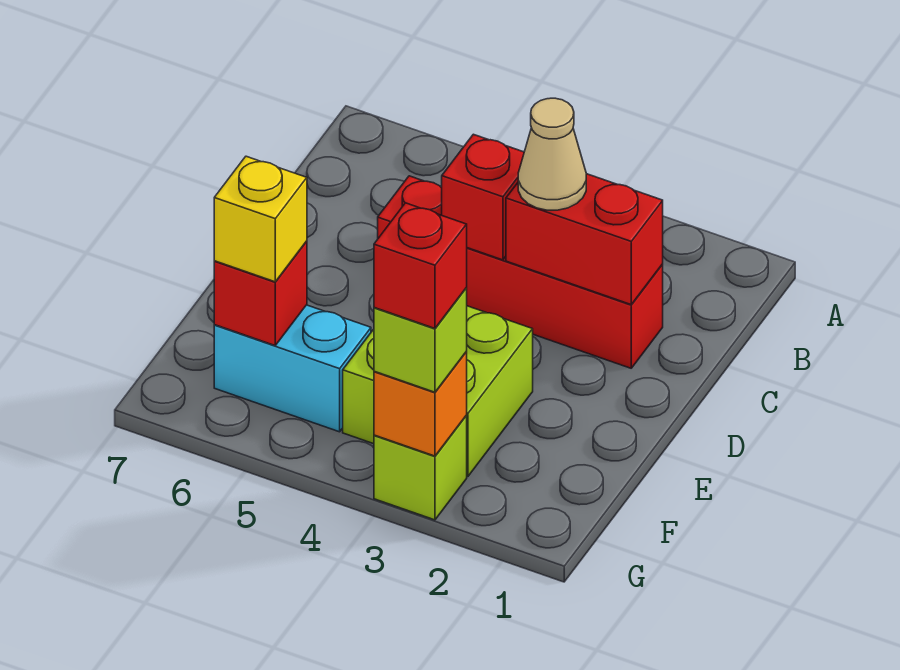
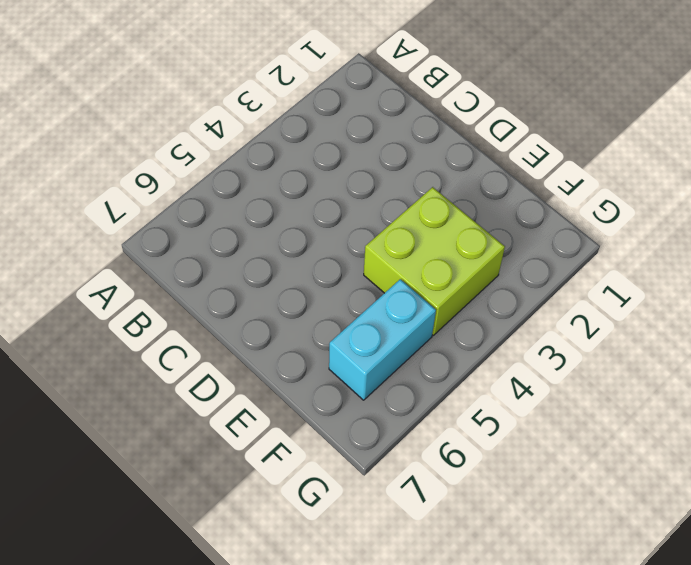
none -> red 1x4 brick [378,176,663,368]
none -> lime 1x1 brick [374,416,467,520]
none -> red 1x2 brick [506,174,663,305]

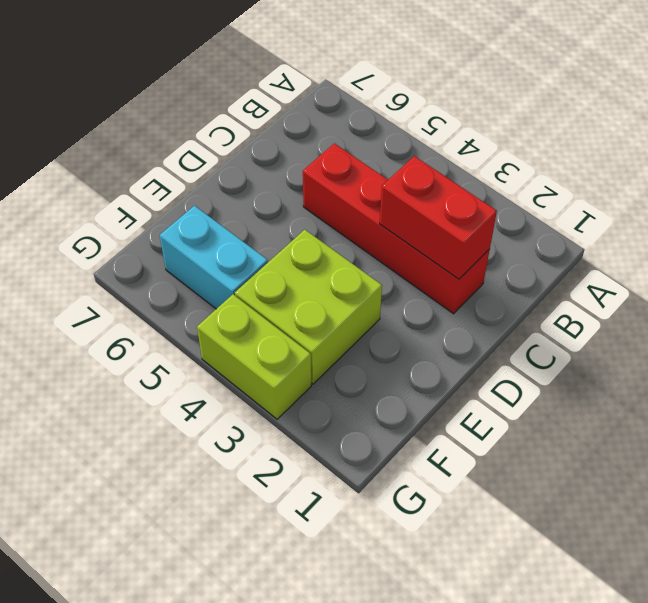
lime 1x2 brick [197,294,311,419] -> lime 1x1 brick [374,416,467,520]
none -> red 1x1 brick [442,134,524,260]
none -> red 1x1 brick [214,241,307,345]
none -> orange 1x1 brick [374,352,467,456]

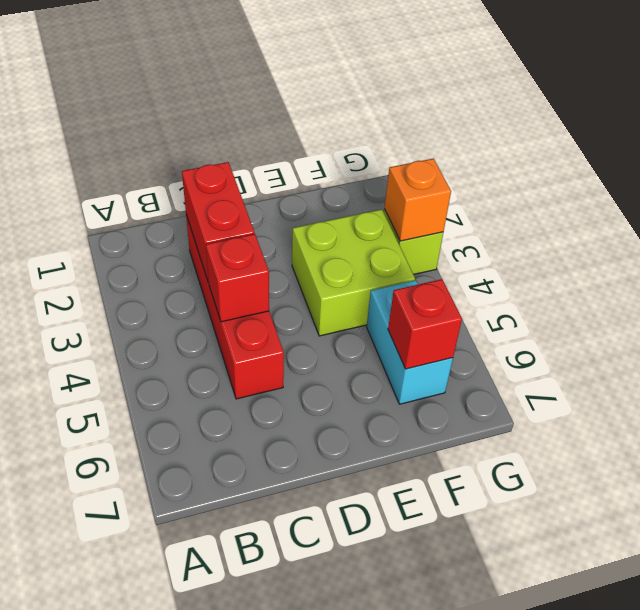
none -> tan 1x1 cone [518,98,586,210]
none -> yellow 1x1 brick [214,156,307,282]
none -> lime 1x1 brick [374,288,467,392]

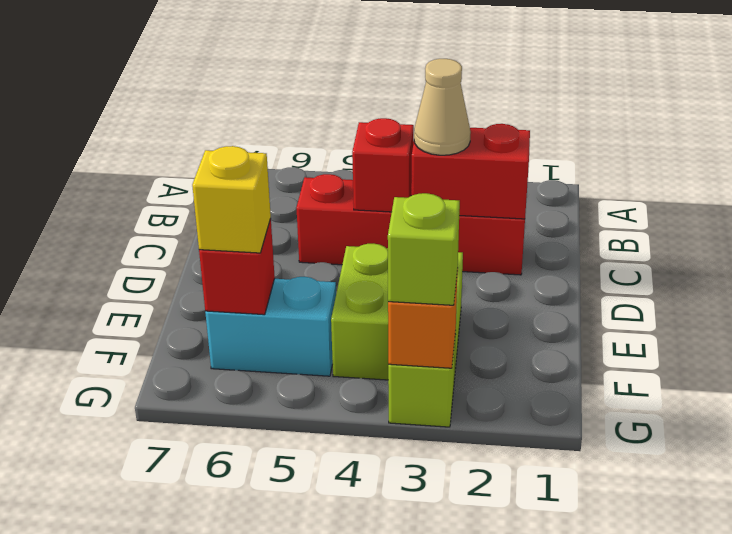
none -> red 1x1 brick [374,203,467,328]

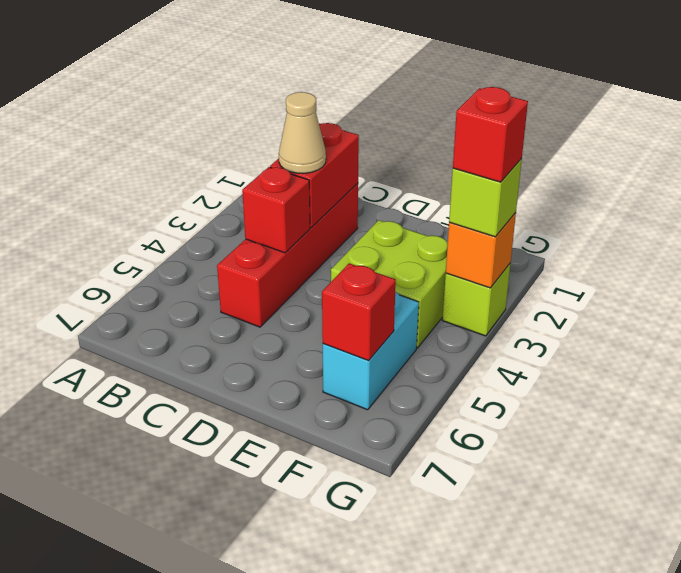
none -> yellow 1x1 brick [214,156,307,282]

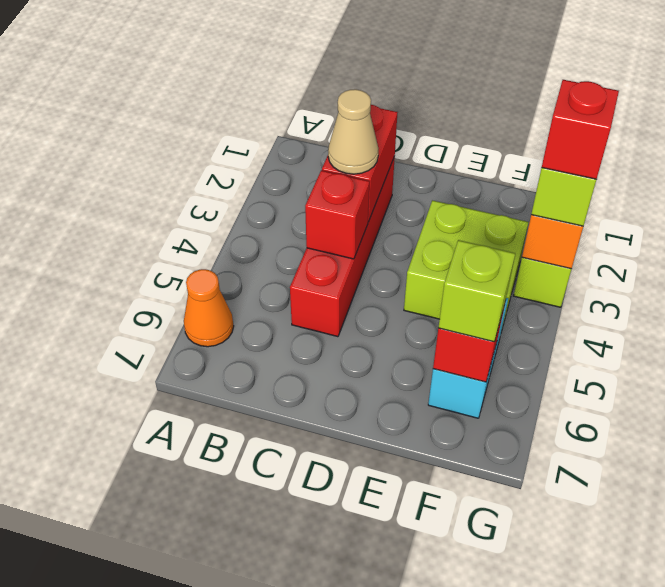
orange 1x1 cone [184,269,234,347] -> none
lime 1x1 brick [438,240,515,342] -> yellow 1x1 brick [214,156,307,282]

